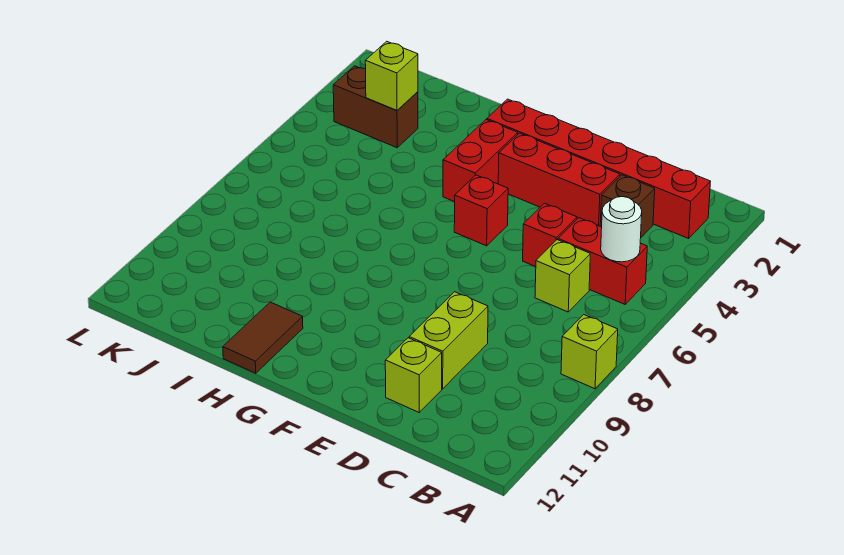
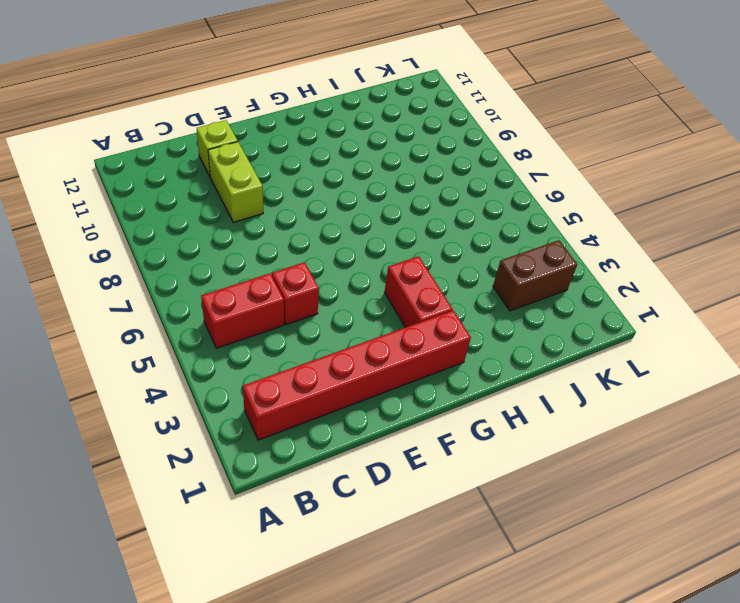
none -> lime 1x1 brick [561,315,618,389]
none -> brown 1x1 brick [600,175,655,237]
none -> lime 1x1 brick [535,240,590,312]

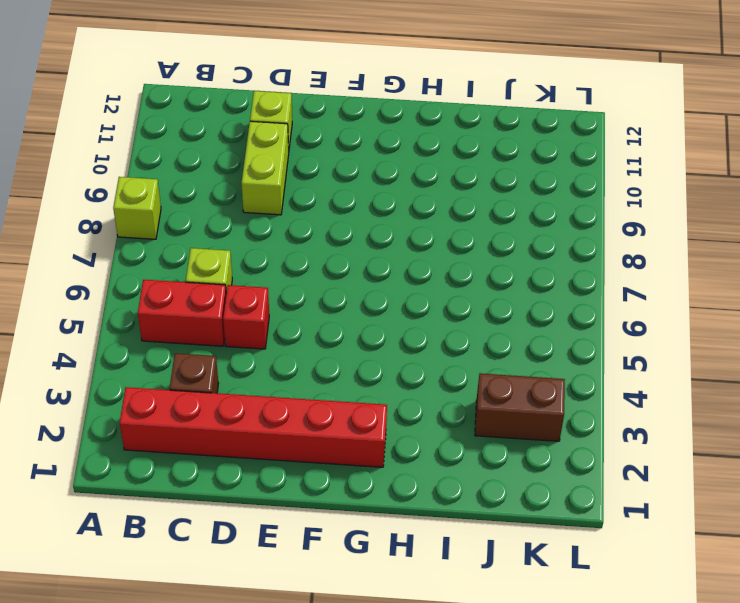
none -> red 1x3 brick [498,133,620,226]
none -> red 1x1 brick [454,175,508,246]
none -> red 1x2 brick [443,120,518,202]

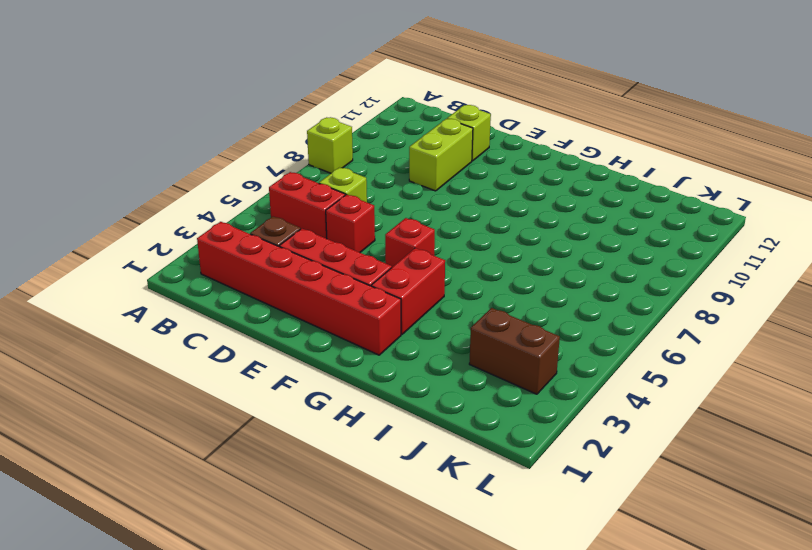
none -> brown 1x2 tile [223,302,303,373]
none -> white 1x1 round brick [601,197,642,262]
none -> lime 1x1 brick [365,41,418,110]

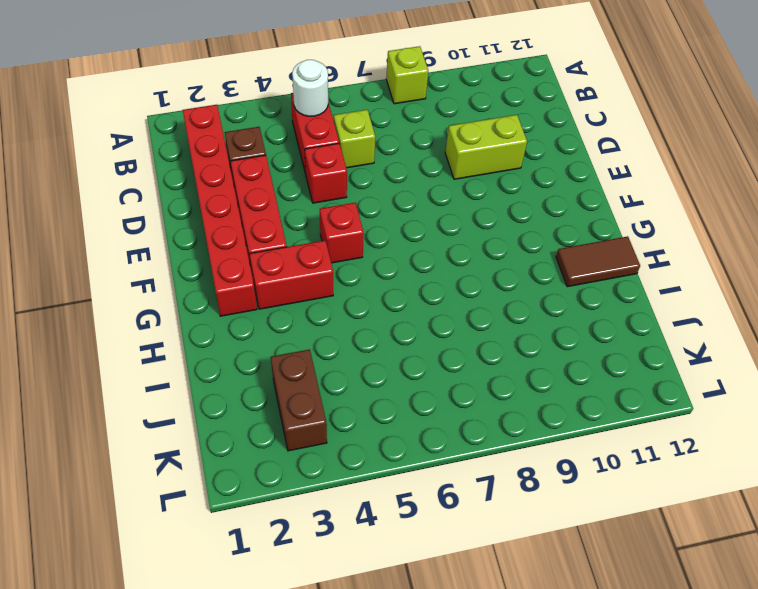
none -> lime 1x1 brick [385,338,442,412]
none -> lime 1x1 brick [365,41,418,110]

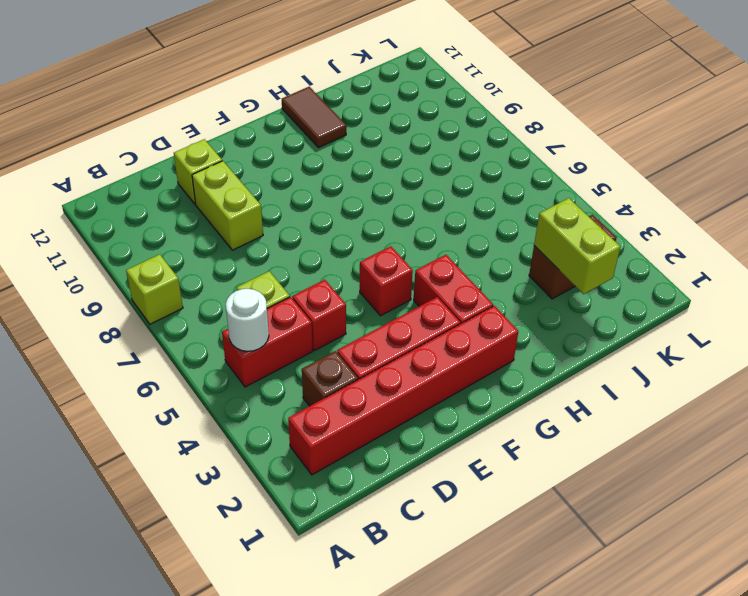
lime 1x2 brick [534,198,620,294] -> lime 1x1 brick [365,41,418,110]

